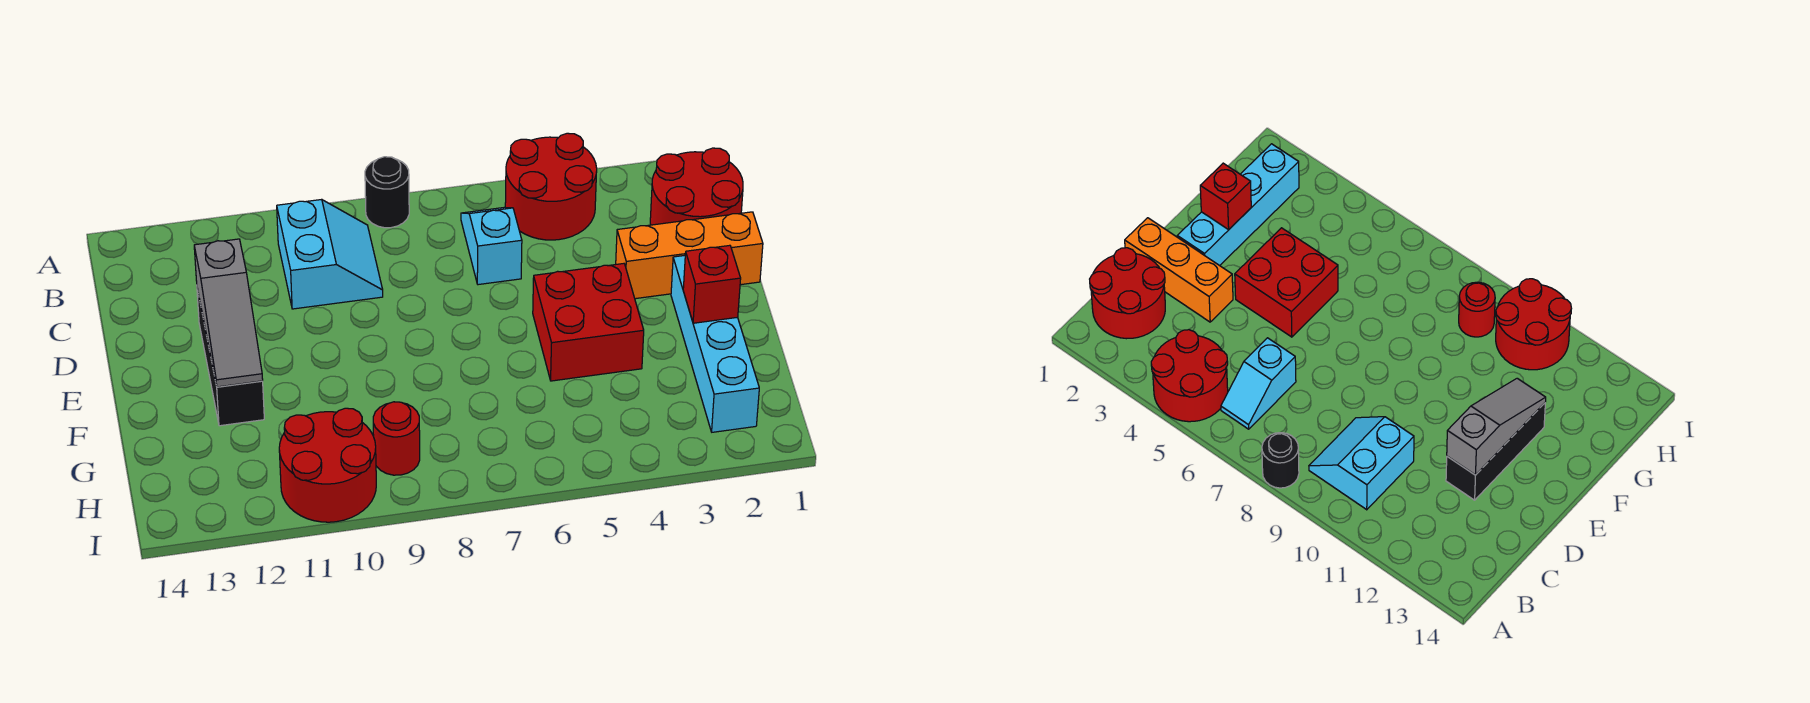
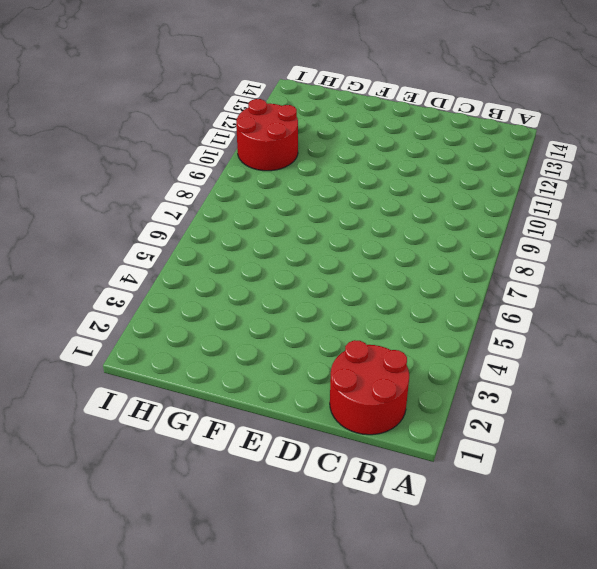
none -> red 2x2 round brick [505,133,597,240]
none -> black 1x1 round brick [365,157,409,228]
none -> cyan 1x2 slope [461,207,522,285]

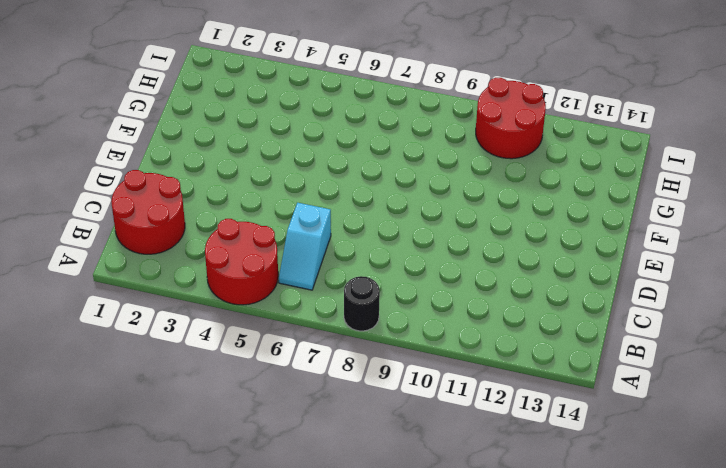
none -> cyan 2x2 slope [277,199,383,309]
none -> orange 1x3 brick [616,212,763,299]
none -> black 1x3 brick [197,288,264,426]

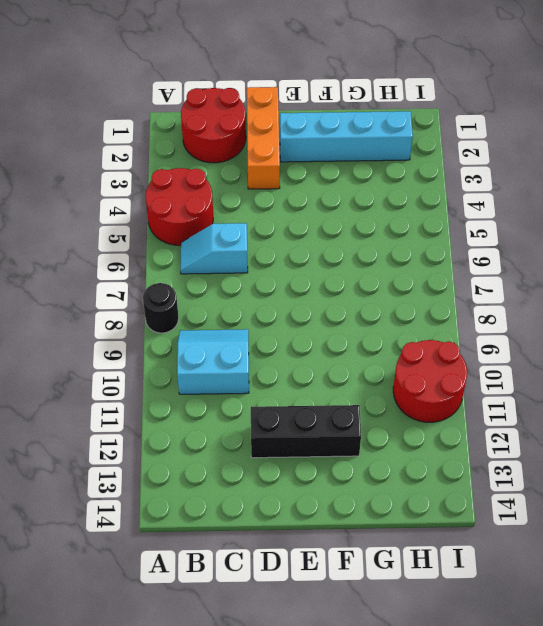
none -> red 2x2 brick [533,264,644,381]
none -> red 1x1 round brick [373,402,420,475]
none -> grey 1x3 slope [194,239,263,387]

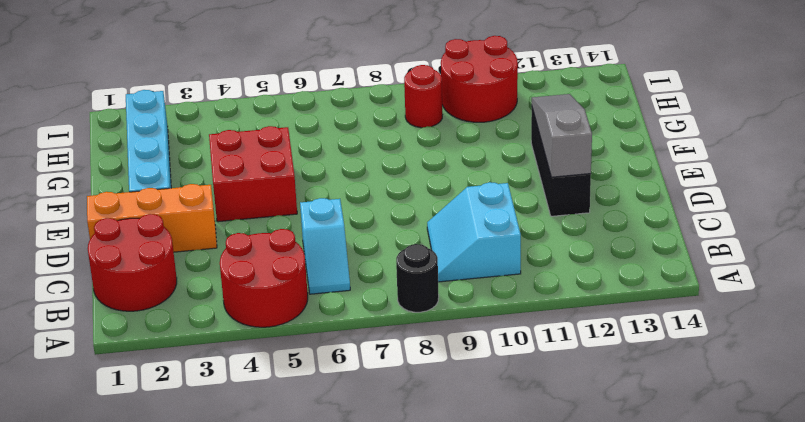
none -> red 1x1 brick [683,245,741,323]

